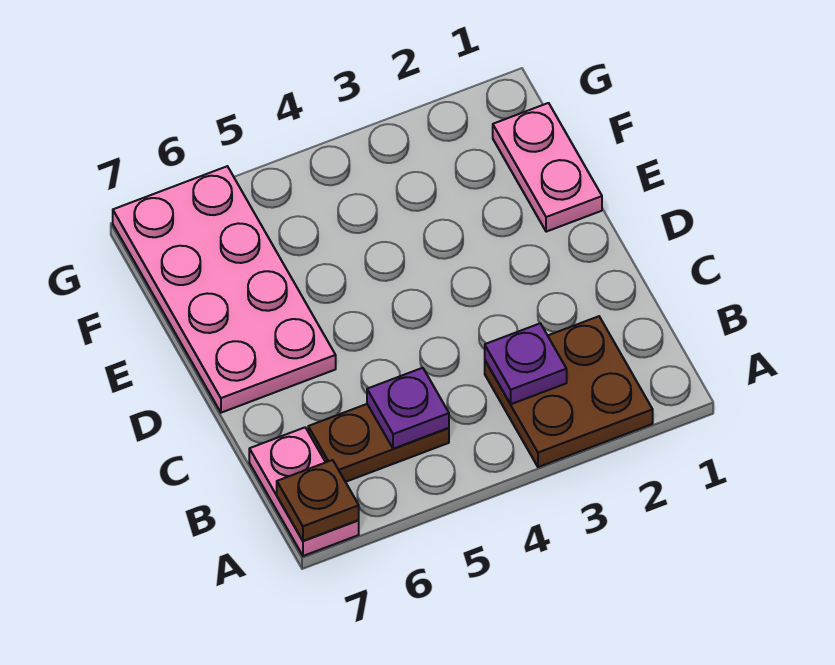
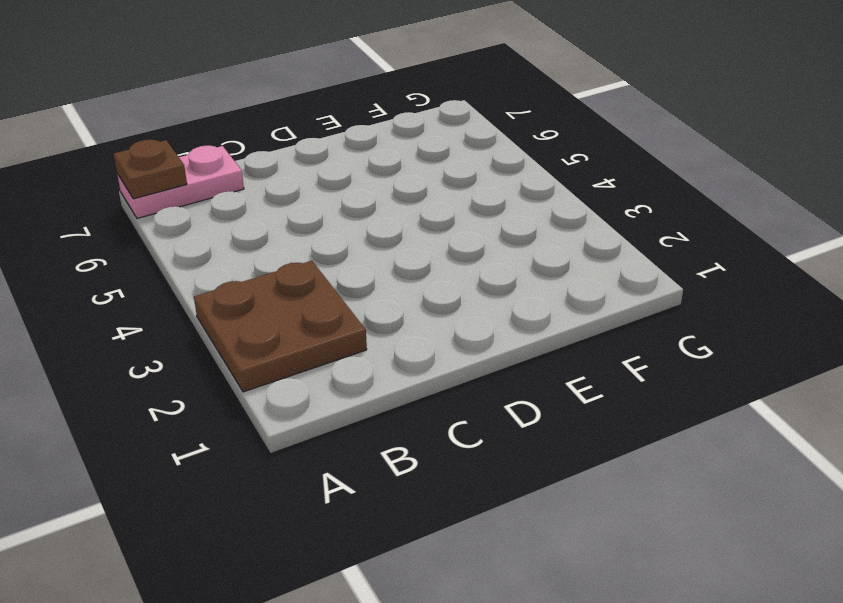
none -> brown 1x2 plate [308,404,449,482]
none -> pink 2x4 plate [113,166,336,413]

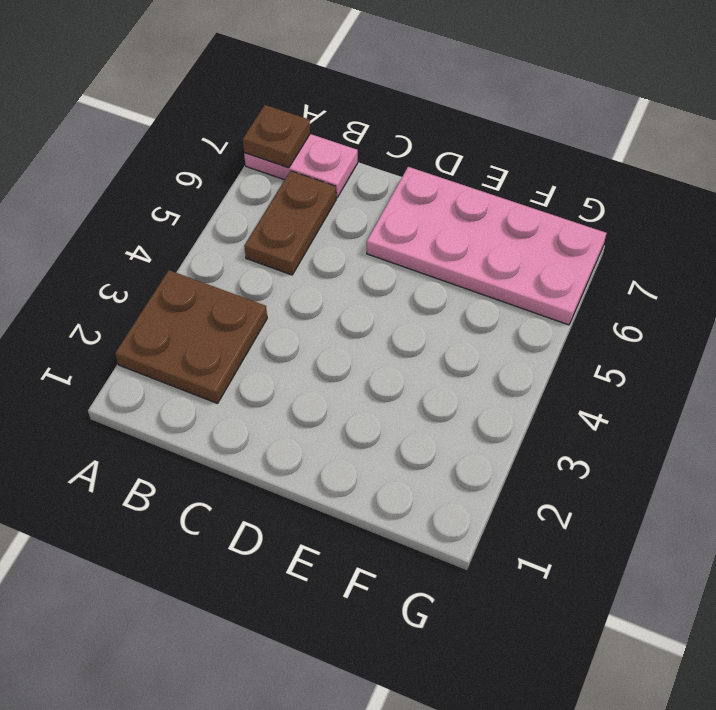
none -> pink 1x2 plate [493,103,602,232]
none -> purple 1x1 plate [485,323,567,404]

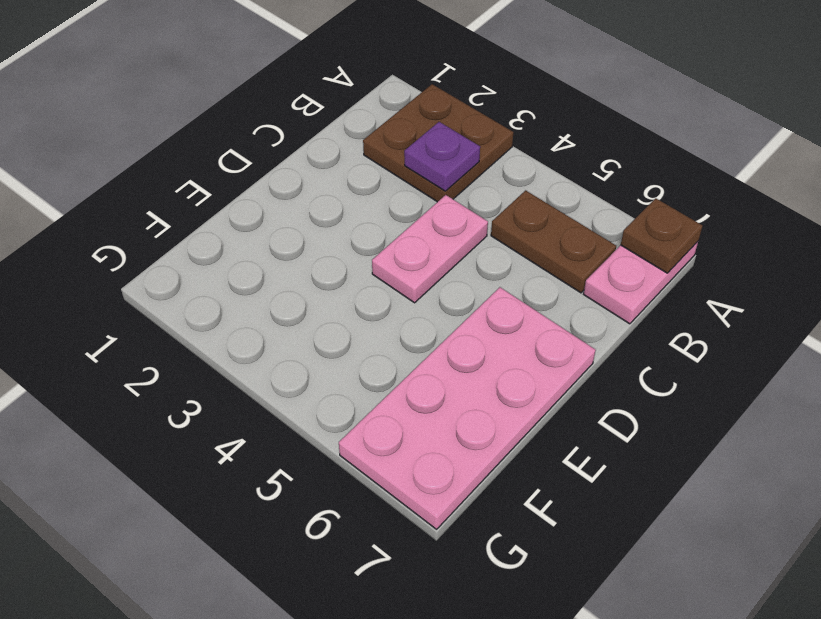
pink 1x2 plate [372,195,488,303] -> pink 1x2 plate moved to [493,103,602,232]
none -> purple 1x1 plate [367,368,449,449]

